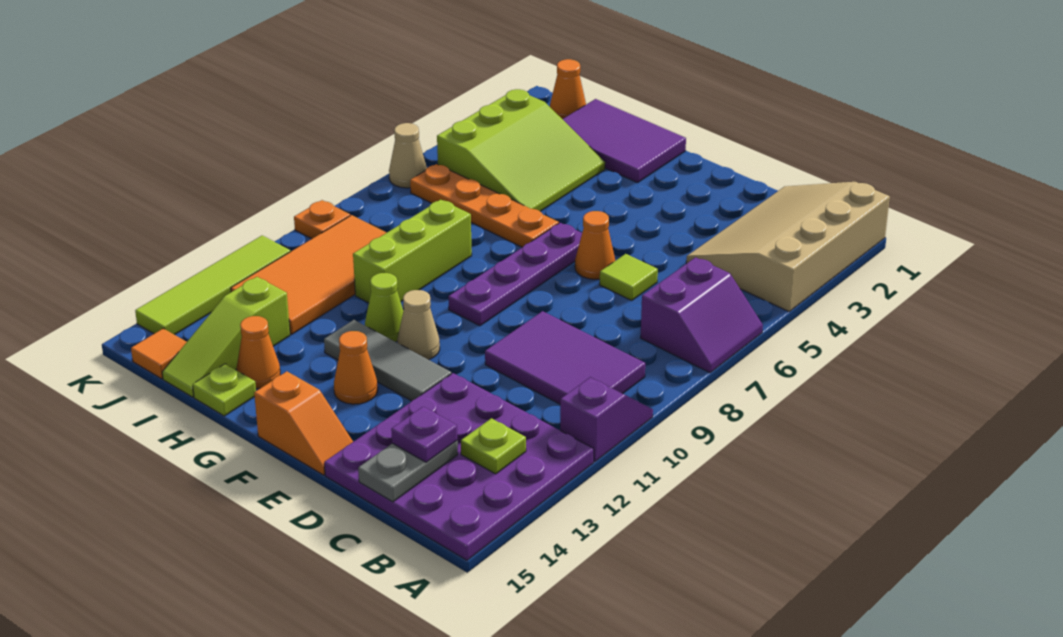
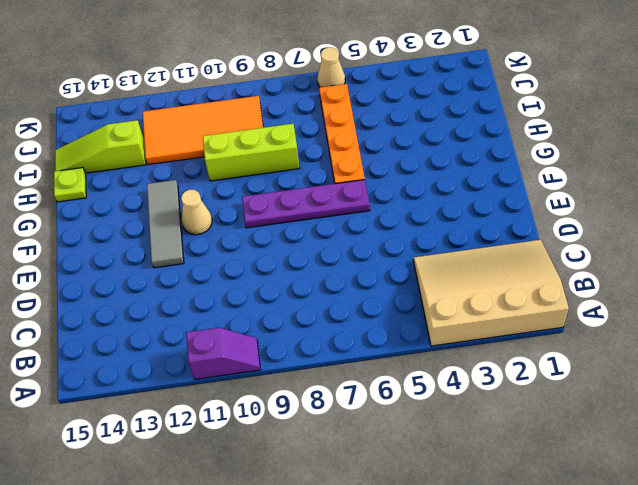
none -> purple 2x2 slope [641,257,763,373]
none -> purple 4x4 plate [324,373,594,560]
none -> purple 2x3 tile [485,311,645,404]

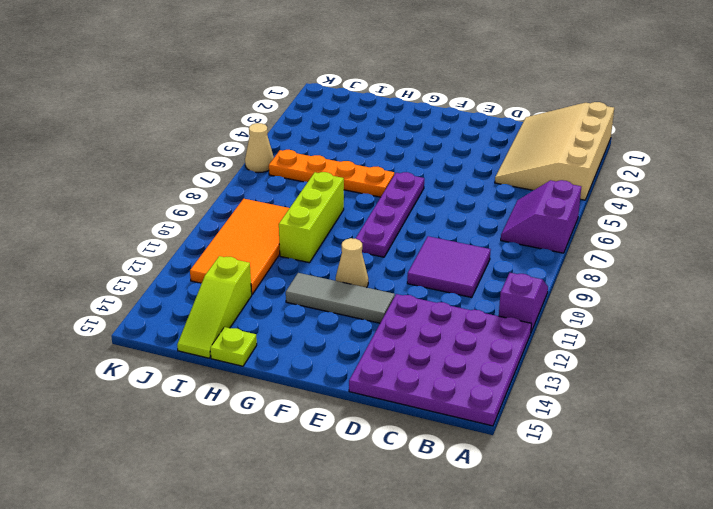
purple 2x2 slope [501,180,581,253] -> purple 2x2 slope turned to [641,257,763,373]
purple 2x2 tile [407,236,491,298] -> purple 2x3 tile [485,311,645,404]
none -> lime 1x1 tile [600,254,658,300]
none -> orange 1x1 cone [575,211,615,279]
none -> orange 1x2 slope [254,371,353,475]

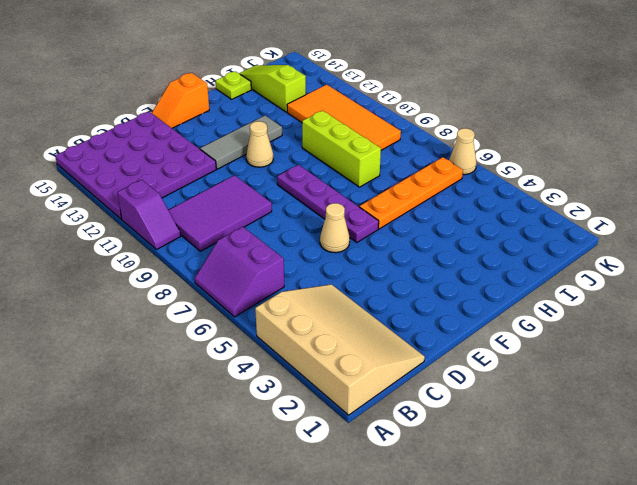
tan 1x1 cone [320,203,350,253] -> orange 1x1 cone [575,211,615,279]
none -> lime 1x1 tile [600,254,658,300]
none -> orange 1x1 cone [334,331,378,404]
none -> purple 2x3 tile [563,99,686,183]

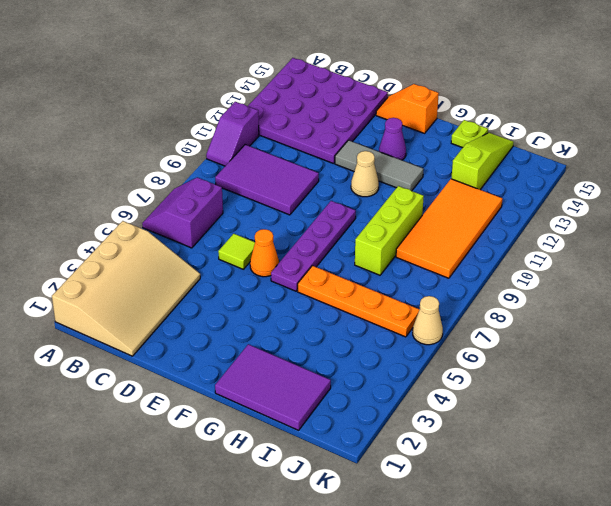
purple 1x1 cone [379,118,406,160] -> orange 1x1 cone [334,331,378,404]
none -> lime 1x1 cone [365,273,403,342]
none -> lime 3x3 slope [437,89,605,211]
none -> orange 1x1 cone [237,316,280,389]

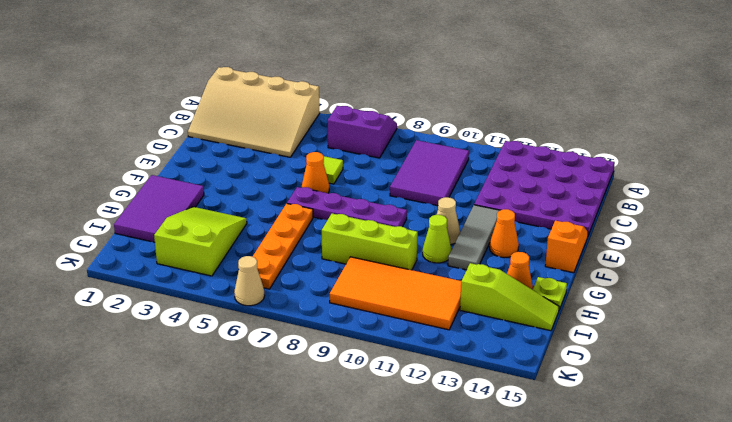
lime 2x3 slope [154,207,247,276] -> lime 3x3 slope [437,89,605,211]
none -> purple 1x2 slope [560,377,653,462]
none -> orange 1x1 cone [550,59,586,119]
none -> orange 1x1 tile [131,328,186,379]

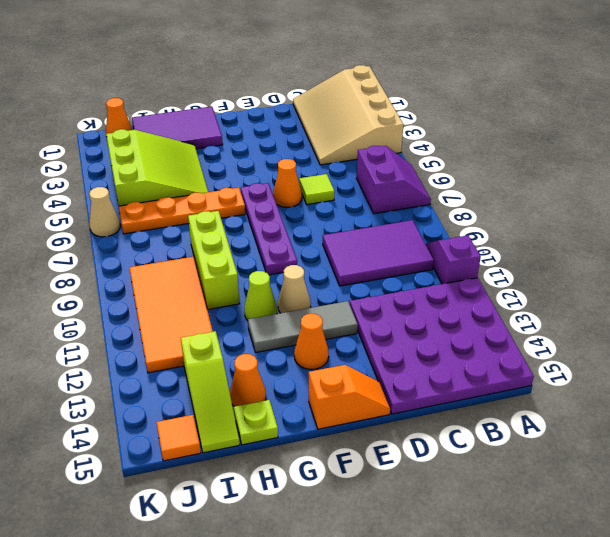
none -> orange 1x1 plate [294,200,350,239]
none -> lime 1x4 tile [135,236,291,335]
none -> lime 1x1 plate [461,418,526,474]

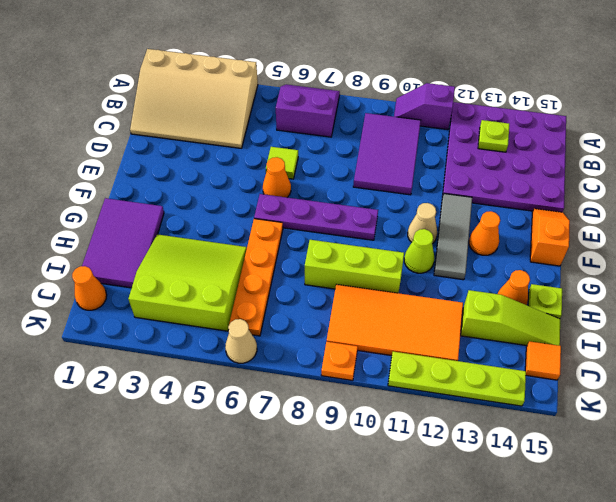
lime 1x4 plate [388,352,526,406] -> lime 1x4 tile [135,236,291,335]
none -> grey 1x2 plate [358,441,458,502]
none -> purple 1x1 plate [391,407,457,462]

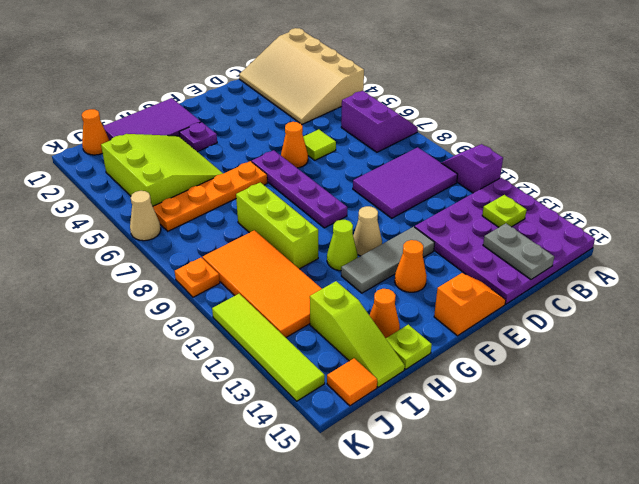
purple 1x1 plate [179,122,217,152] -> purple 1x1 plate moved to [391,407,457,462]

